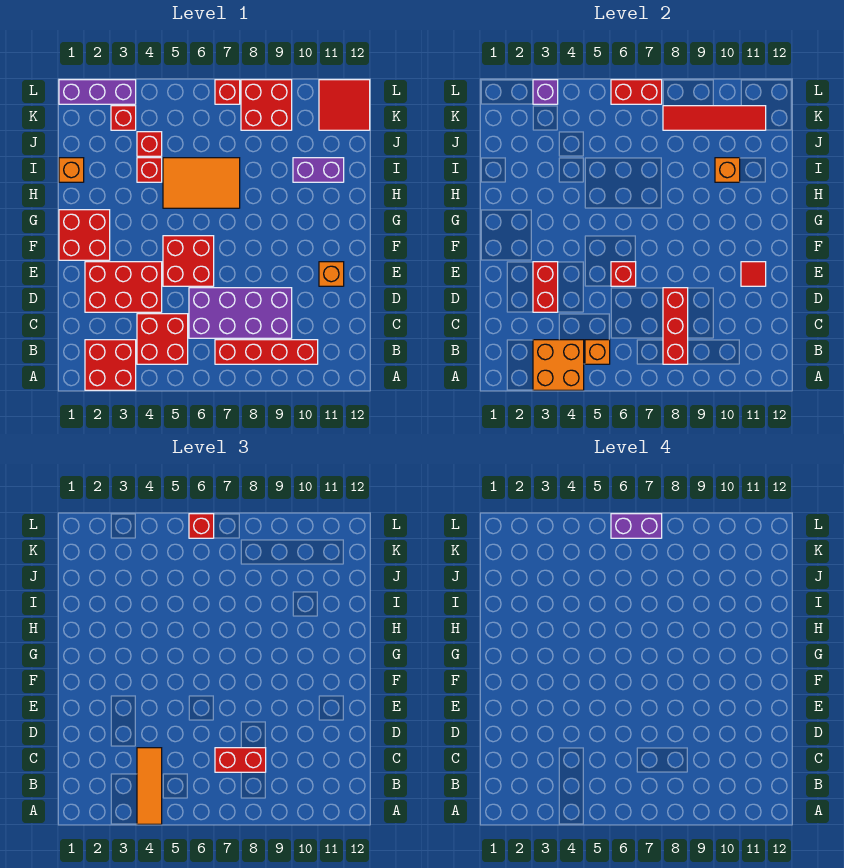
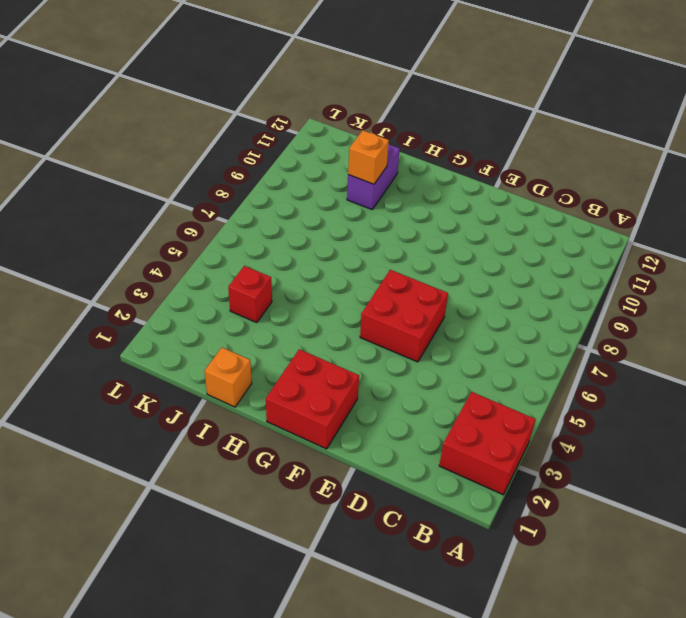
none -> red 2x2 brick [137,314,188,364]
none -> red 1x4 brick [215,340,318,364]
none -> purple 2x4 brick [189,288,292,338]
none -> red 2x3 brick [85,262,162,312]

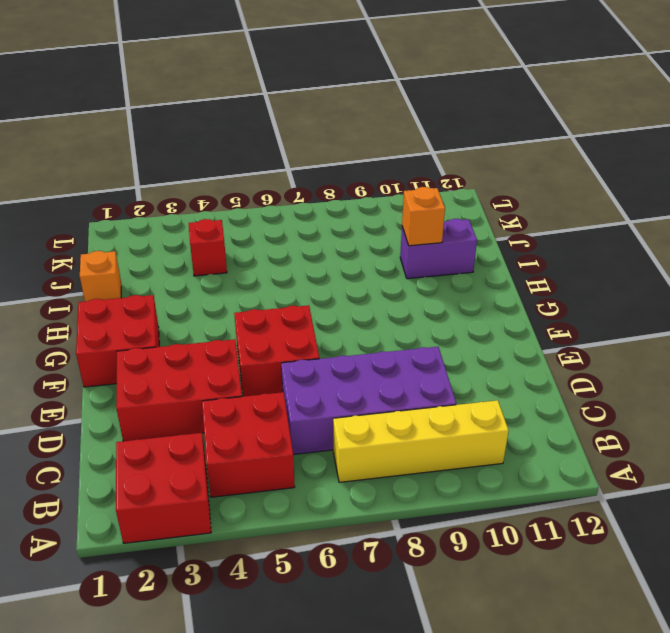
yellow 1x4 brick [333,400,509,482] -> red 1x4 brick [215,340,318,364]
none -> orange 1x1 brick [319,262,344,286]
none -> orange 2x3 tile [163,158,240,208]
none -> red 1x1 brick [137,158,162,182]
none -> red 1x1 brick [111,106,136,130]

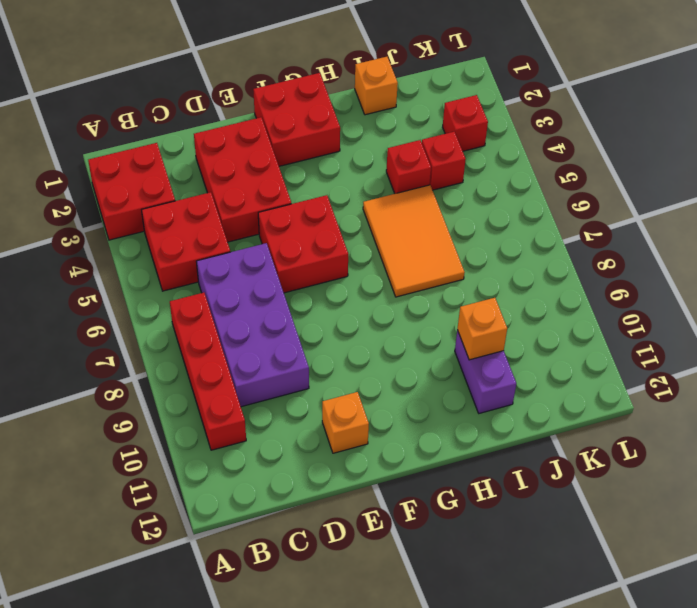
none -> red 2x2 brick [241,80,292,130]
none -> red 2x2 tile [319,80,370,130]
none -> purple 1x3 brick [59,80,136,104]
none -> red 1x1 brick [215,80,240,104]

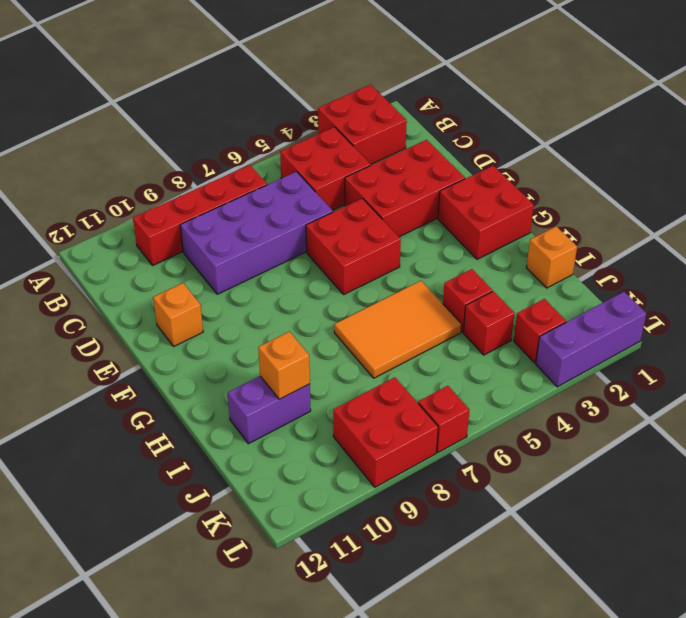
none -> red 2x2 tile [319,80,370,130]
none -> orange 2x2 brick [533,340,584,390]
none -> orange 1x1 brick [585,340,610,364]
none -> red 1x3 brick [663,288,688,364]

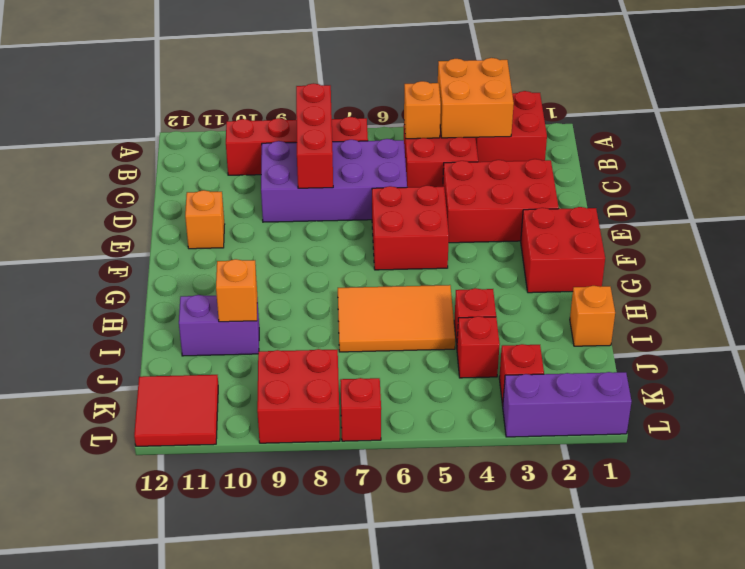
none -> red 1x2 brick [533,262,558,312]
none -> red 1x1 brick [611,262,636,286]
none -> red 1x1 tile [741,262,766,286]
none -> red 1x4 tile [663,106,766,130]

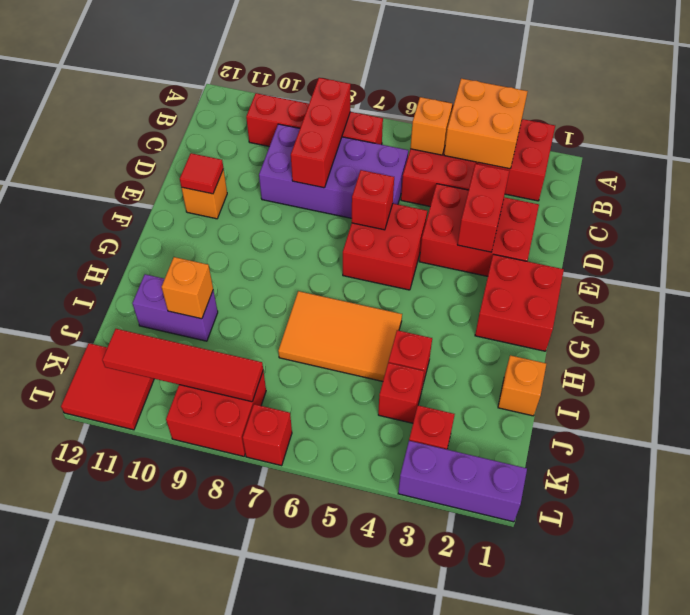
none -> purple 1x1 brick [533,80,558,104]
none -> red 1x2 brick [611,80,662,104]
none -> orange 1x3 tile [137,748,162,824]
none -> red 1x2 brick [215,748,266,772]

